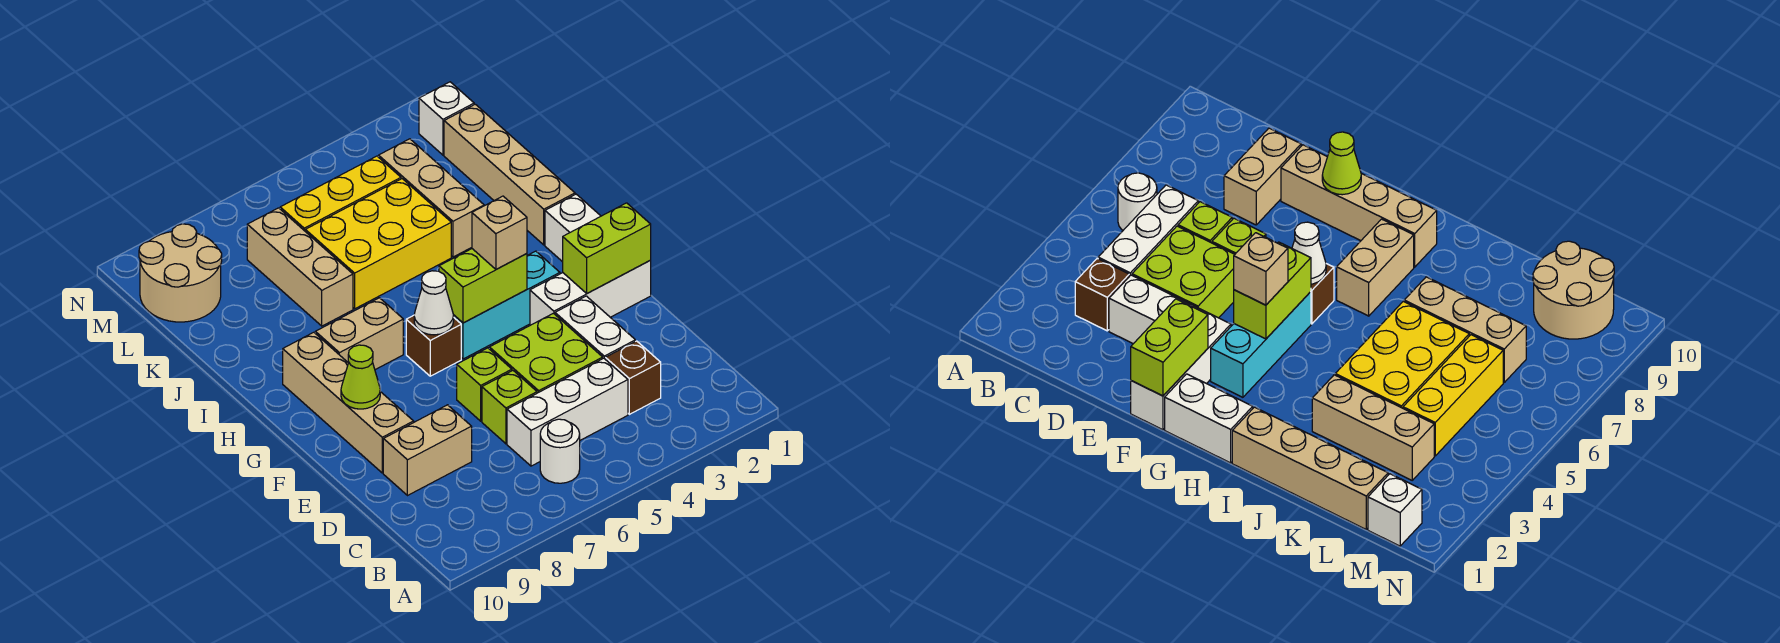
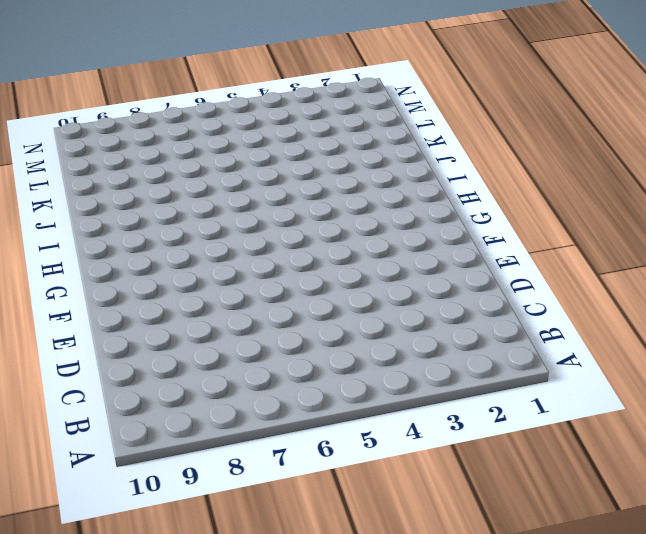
none -> white 1x1 round brick [540,419,580,483]
none -> brown 1x1 brick [605,341,661,414]
none -> white 1x3 brick [507,358,628,466]

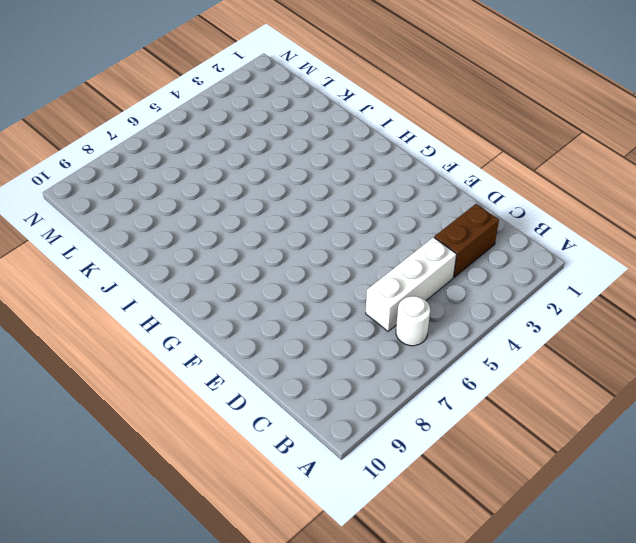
brown 1x2 brick [434,204,499,277] -> brown 1x1 brick [605,341,661,414]
none -> white 1x2 brick [555,296,635,359]
none -> lime 2x2 brick [489,313,603,393]
none -> lime 1x1 brick [482,371,537,444]

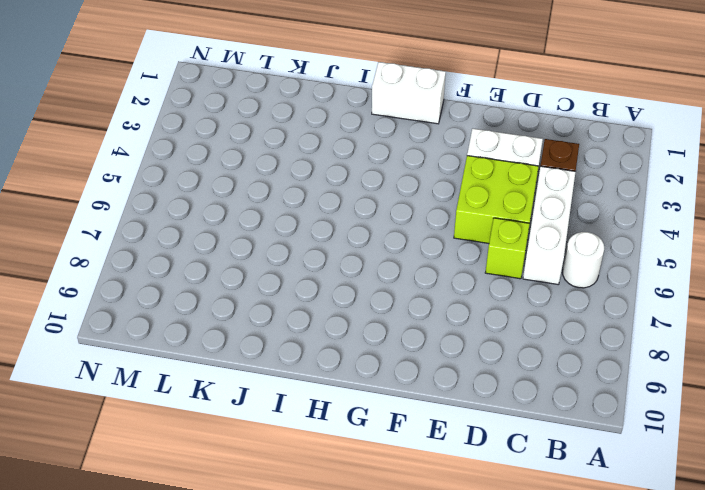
none -> tan 1x2 brick [383,405,472,496]
none -> lime 1x1 brick [457,348,512,421]
none -> tan 1x4 brick [283,332,414,473]

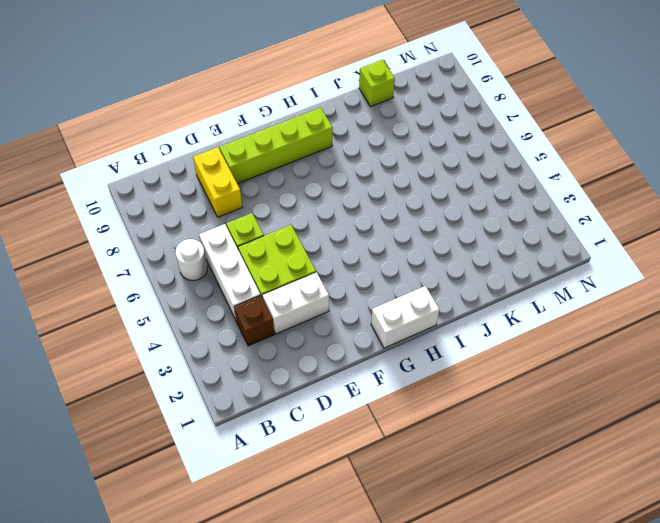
yellow 1x2 brick [193,147,242,217] -> tan 1x2 brick [383,405,472,496]
lime 1x4 brick [220,108,333,184] -> tan 1x4 brick [283,332,414,473]
lime 1x1 brick [359,60,395,107] -> lime 1x1 brick moved to [457,348,512,421]
none -> white 1x3 brick [530,261,651,325]
none -> cyan 1x3 brick [454,251,560,359]
none -> brown 1x1 brick [406,315,461,376]

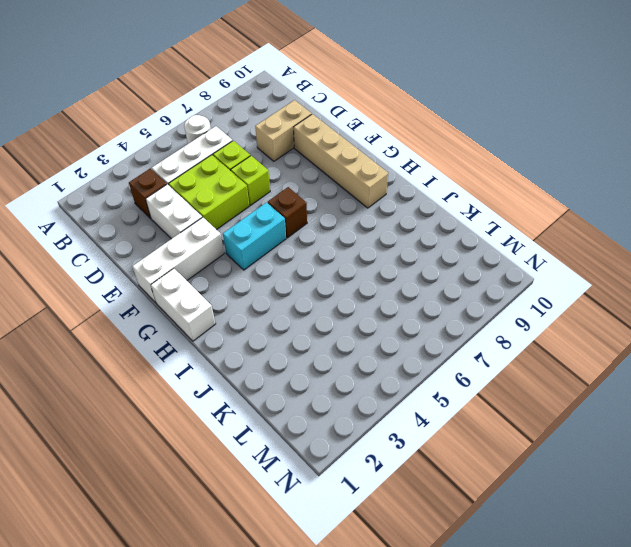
cyan 1x2 brick [223,203,286,270] -> cyan 1x3 brick [454,251,560,359]
none -> tan 1x2 brick [315,298,403,370]
none -> tan 1x4 brick [444,104,575,245]
none -> tan 1x3 brick [379,139,484,257]

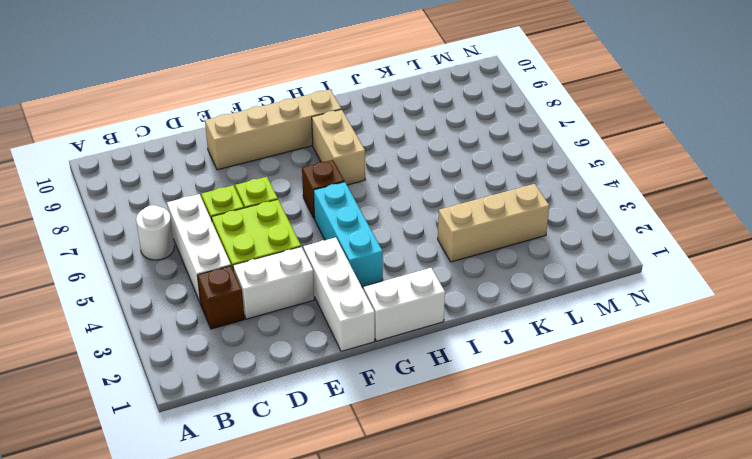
none -> tan 1x2 brick [383,405,472,496]
none -> tan 1x4 brick [444,104,575,245]
none -> yellow 2x3 brick [305,179,451,309]

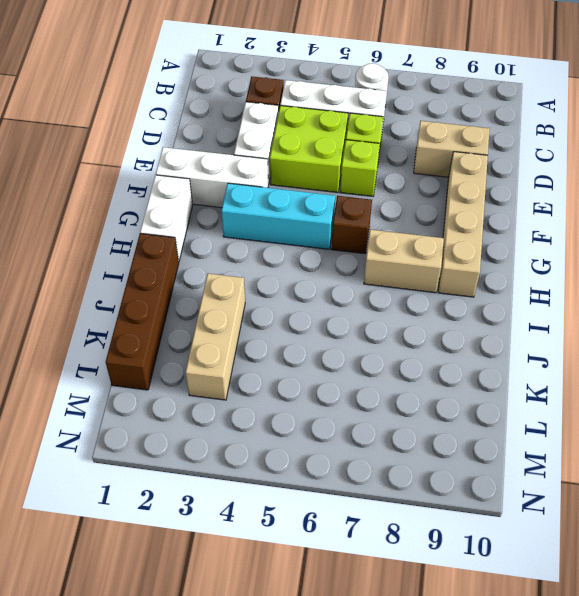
brown 1x4 brick [106,234,179,390] -> tan 1x4 brick [444,104,575,245]
none -> yellow 2x3 brick [305,179,451,309]
none -> tan 1x3 brick [247,208,353,326]
none -> yellow 1x3 brick [280,156,401,231]

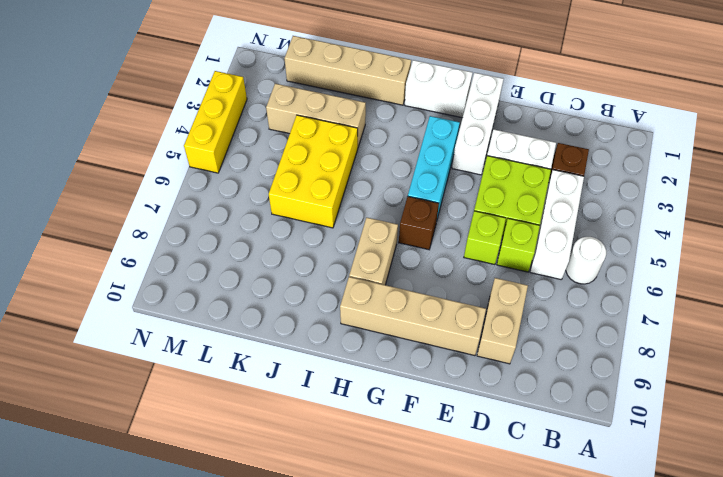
yellow 1x3 brick [184,71,247,173] -> yellow 1x3 brick moved to [280,156,401,231]
none -> tan 1x3 brick [247,208,353,326]
none -> tan 2x2 round brick [139,224,222,322]
none -> white 1x1 brick [419,82,474,155]

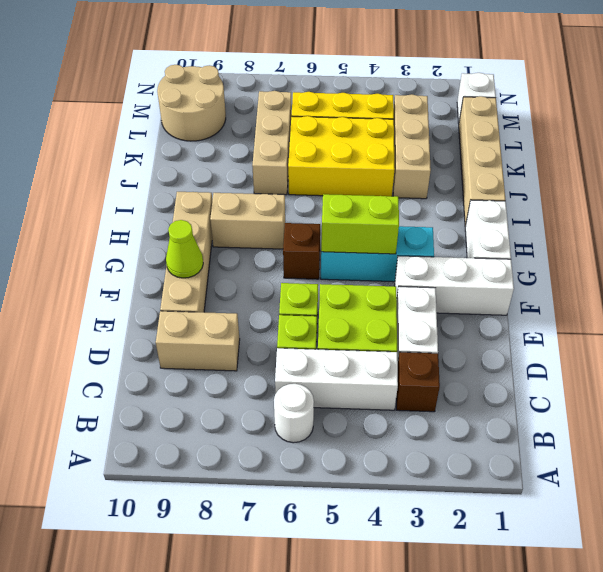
none -> lime 1x2 brick [563,203,651,293]
none -> white 1x1 cone [414,271,454,335]
none -> tan 1x1 brick [472,196,527,269]

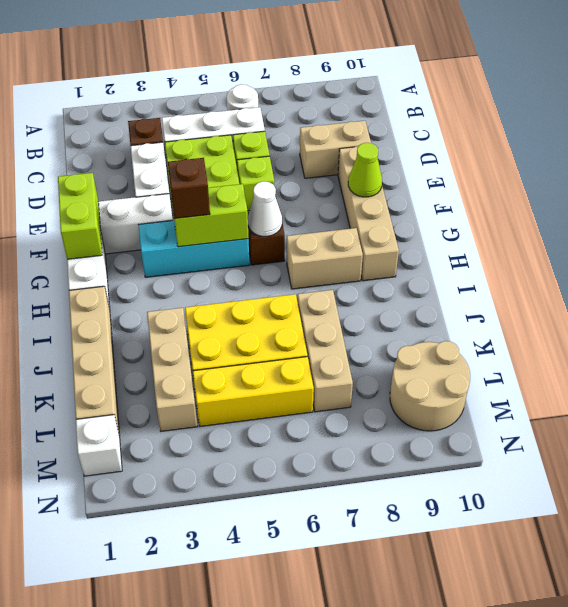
lime 1x2 brick [58,173,102,259] -> lime 1x2 brick turned to [563,203,651,293]
brown 1x1 brick [168,158,210,219] -> tan 1x1 brick [472,196,527,269]

